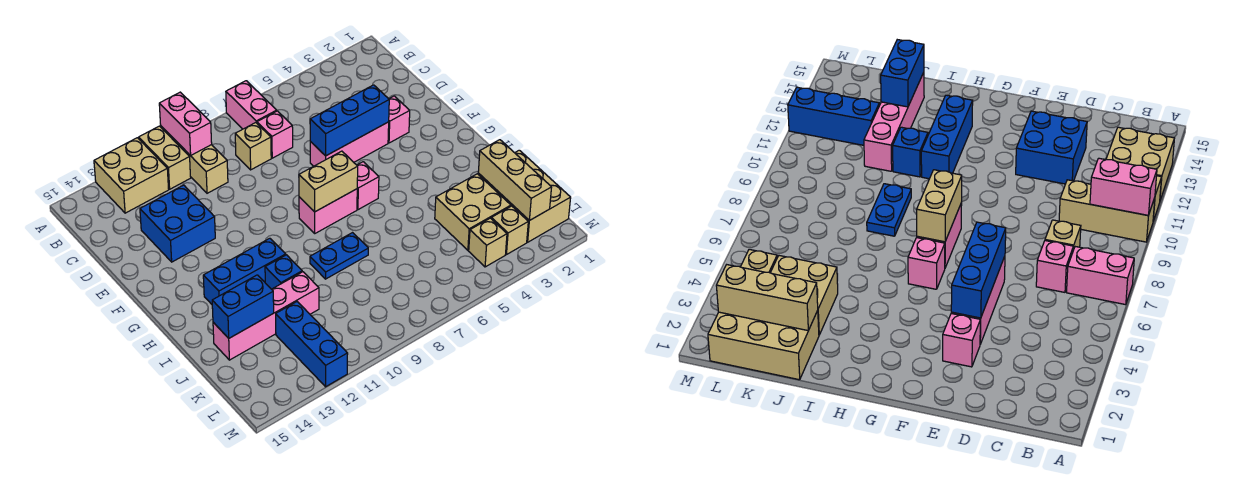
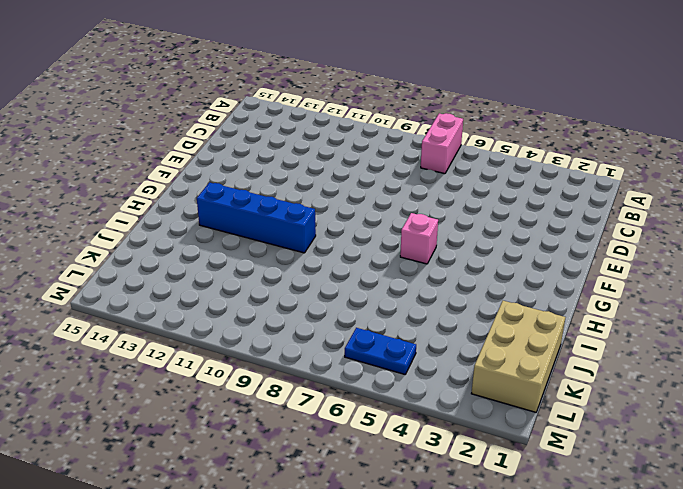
blue 1x4 brick [197,182,316,253] -> blue 1x3 brick [203,238,286,304]
blue 1x2 plate [345,328,416,374] -> blue 1x2 plate moved to [310,233,368,279]
none -> tan 1x3 brick [161,126,228,193]
none -> tan 1x2 brick [139,126,191,189]
none -> tan 2x2 brick [94,138,169,213]

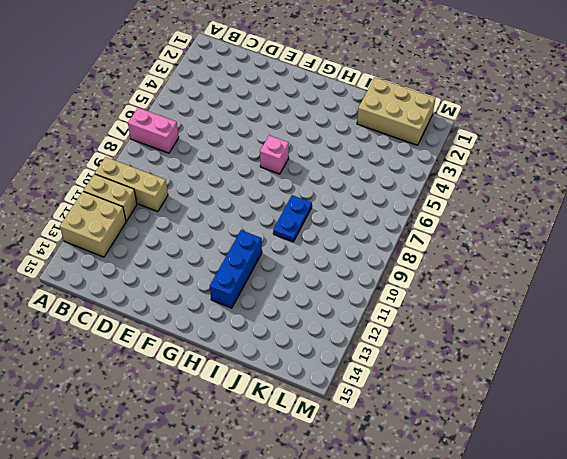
none -> pink 1x1 brick [257,111,293,158]
none -> tan 1x1 brick [235,123,271,170]
none -> blue 2x2 brick [140,185,215,262]

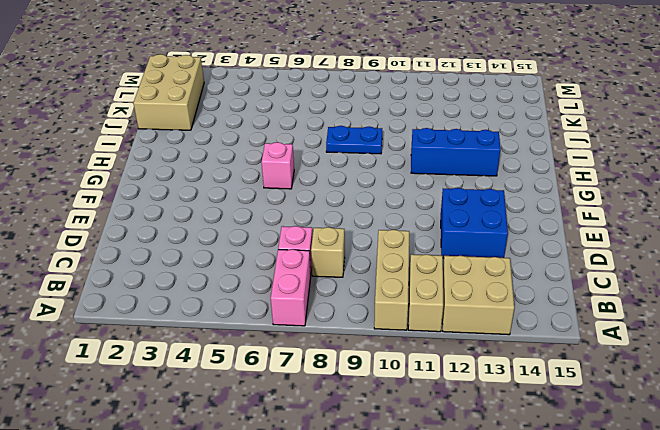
none -> pink 1x1 brick [388,96,410,143]
none -> pink 1x3 brick [310,122,389,166]
none -> pink 1x2 brick [299,189,357,233]

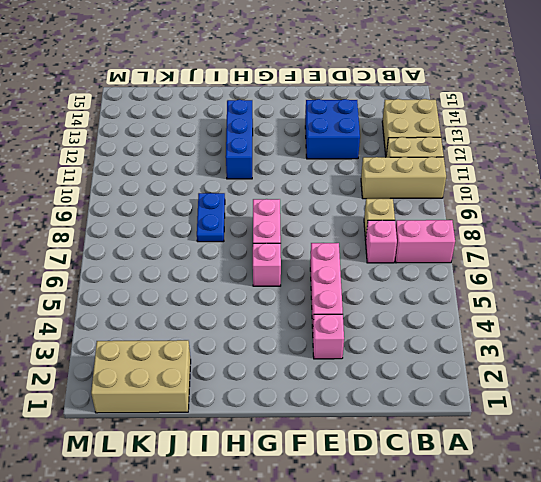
none -> blue 1x1 brick [265,255,302,289]
none -> tan 2x2 brick [435,174,511,250]
none -> pink 1x4 brick [213,272,319,360]

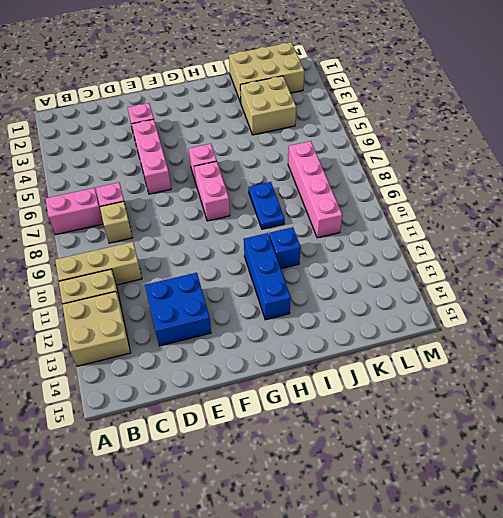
pink 1x4 brick [288,141,342,238] -> pink 1x4 brick moved to [213,272,319,360]
none -> blue 1x3 brick [276,302,348,387]
none -> tan 1x1 brick [491,206,528,255]
none -> tan 1x1 brick [469,218,507,267]

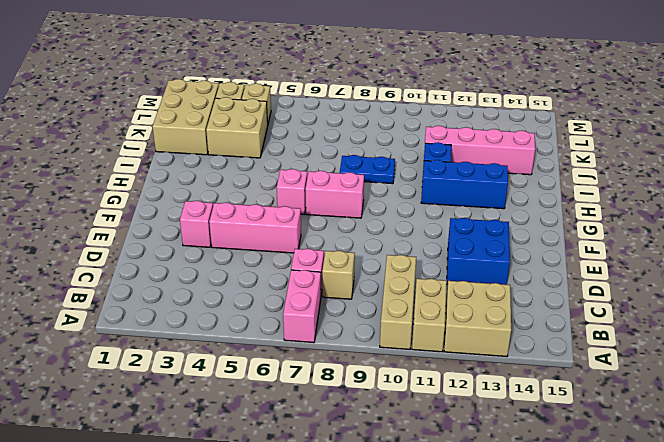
none -> blue 1x3 brick [276,302,348,387]
none -> pink 1x2 brick [159,92,212,156]
none -> blue 1x3 brick [310,85,389,156]

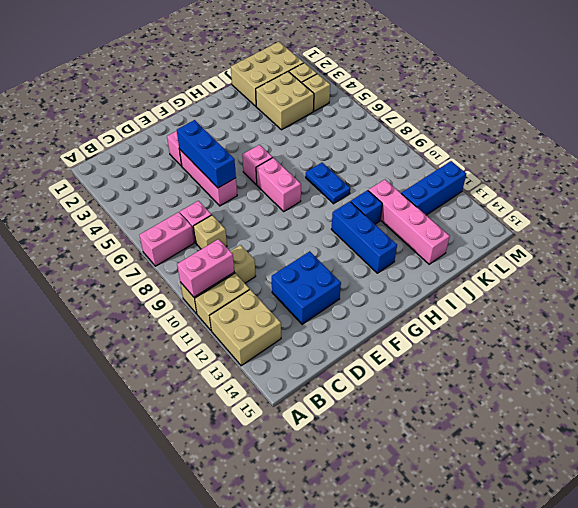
none -> tan 1x2 brick [299,151,358,212]
none -> tan 1x3 brick [478,140,552,221]
none -> blue 1x2 brick [212,275,274,338]

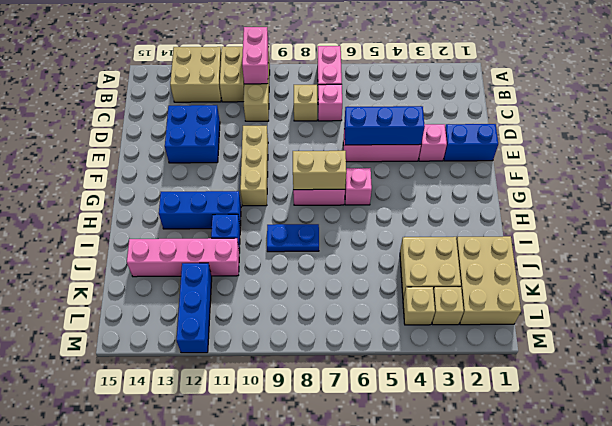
blue 1x2 brick [444,124,498,161] -> blue 1x2 brick moved to [212,275,274,338]
tan 1x3 brick [240,126,268,206] -> tan 1x3 brick moved to [478,140,552,221]

